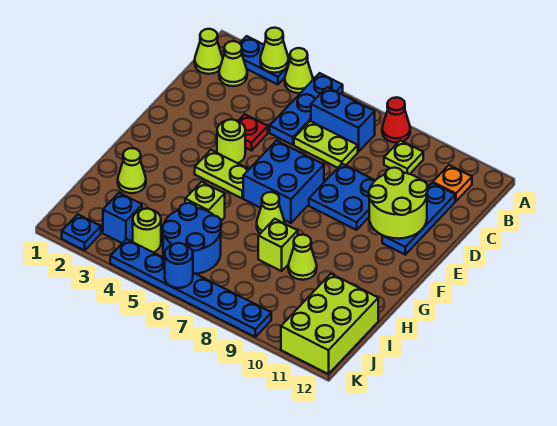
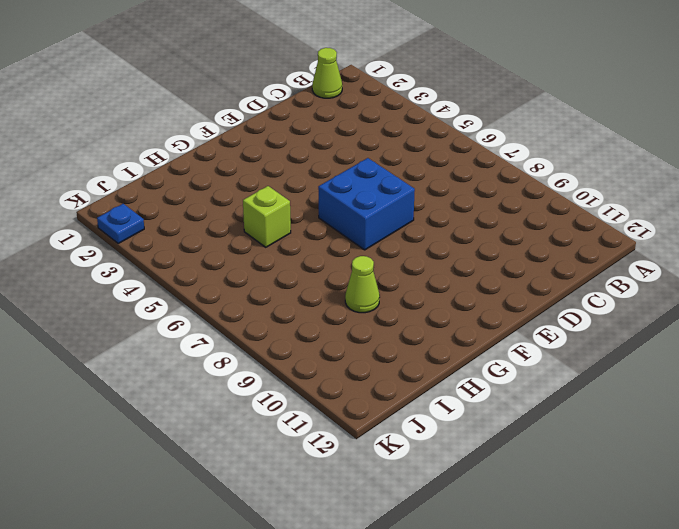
none -> blue 1x2 plate [240,36,290,85]
none -> lime 1x1 cone [285,48,313,93]
none -> blue 1x3 plate [270,73,343,145]
none -> red 1x1 cone [382,97,410,142]

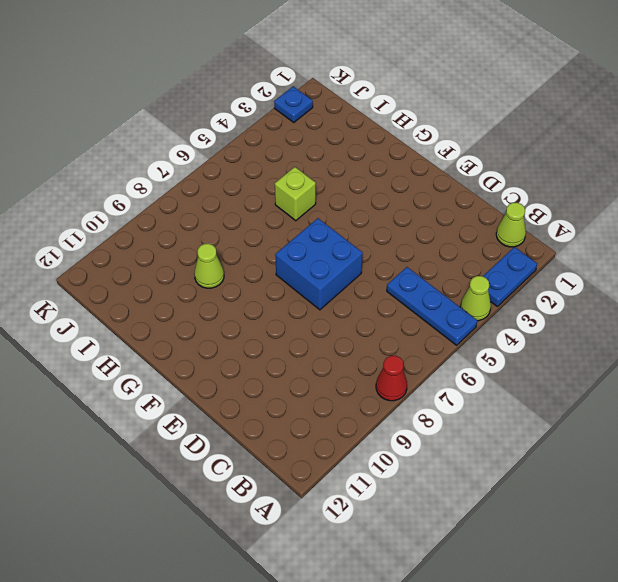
none -> lime 1x1 cone [219,41,247,86]
none -> blue 1x2 brick [311,87,375,152]
none -> lime 1x1 plate [384,140,423,174]
none -> orange 1x1 plate [433,165,472,201]

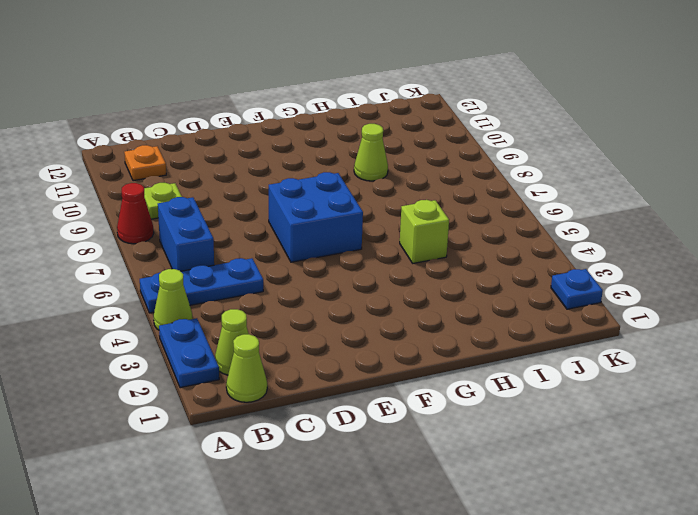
none -> lime 1x2 plate [294,121,358,168]
none -> blue 1x3 plate [382,183,455,255]
none -> red 1x1 plate [238,114,268,150]
none -> blue 2x2 plate [309,164,375,230]

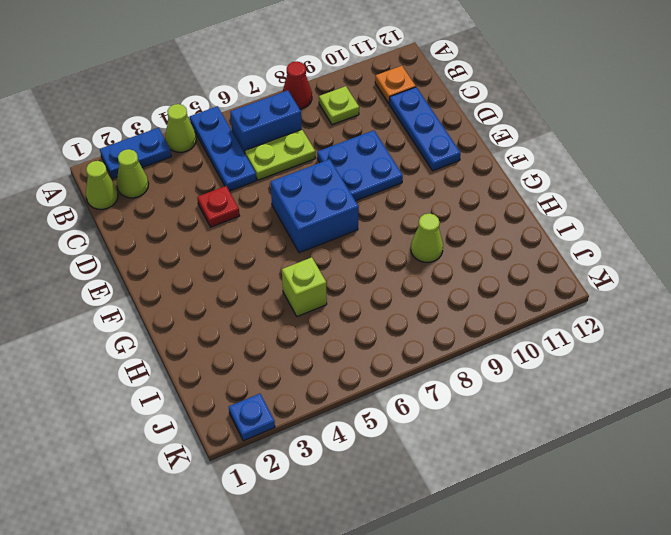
none -> lime 1x1 round brick [217,119,245,163]
none -> lime 1x2 plate [195,150,249,198]
none -> lime 1x1 cone [257,192,285,233]
none -> lime 1x1 cone [118,148,146,193]

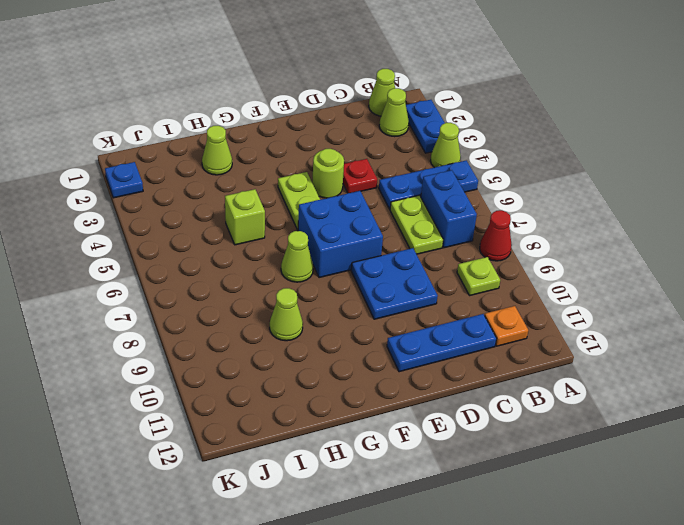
none -> lime 1x1 brick [258,219,298,271]
none -> blue 2x2 round brick [162,203,221,274]
none -> lime 2x3 brick [281,274,378,374]
none -> blue 1x1 brick [103,193,142,243]

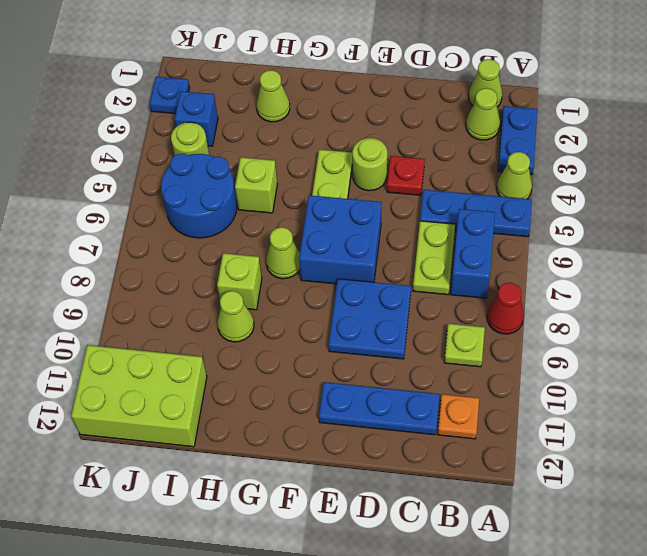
none -> blue 1x6 plate [110,239,271,337]
none -> lime 1x1 cone [260,28,288,73]
none -> lime 2x2 round brick [369,168,428,239]
none -> blue 1x1 round brick [165,243,193,288]

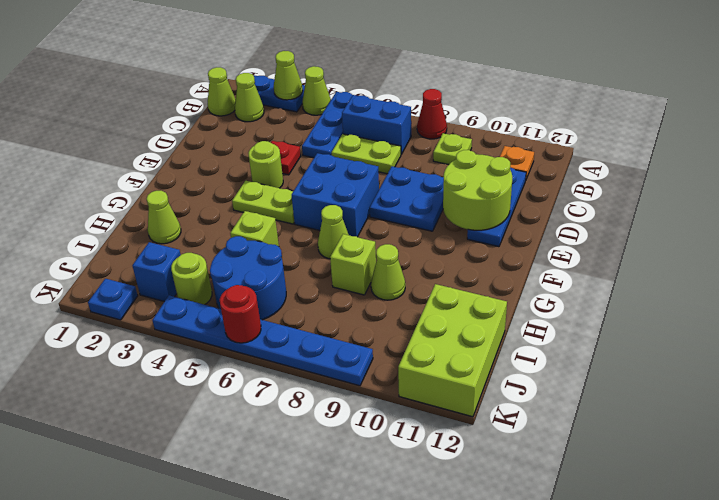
red 1x1 round brick [220,285,261,343] -> blue 1x1 round brick [165,243,193,288]

